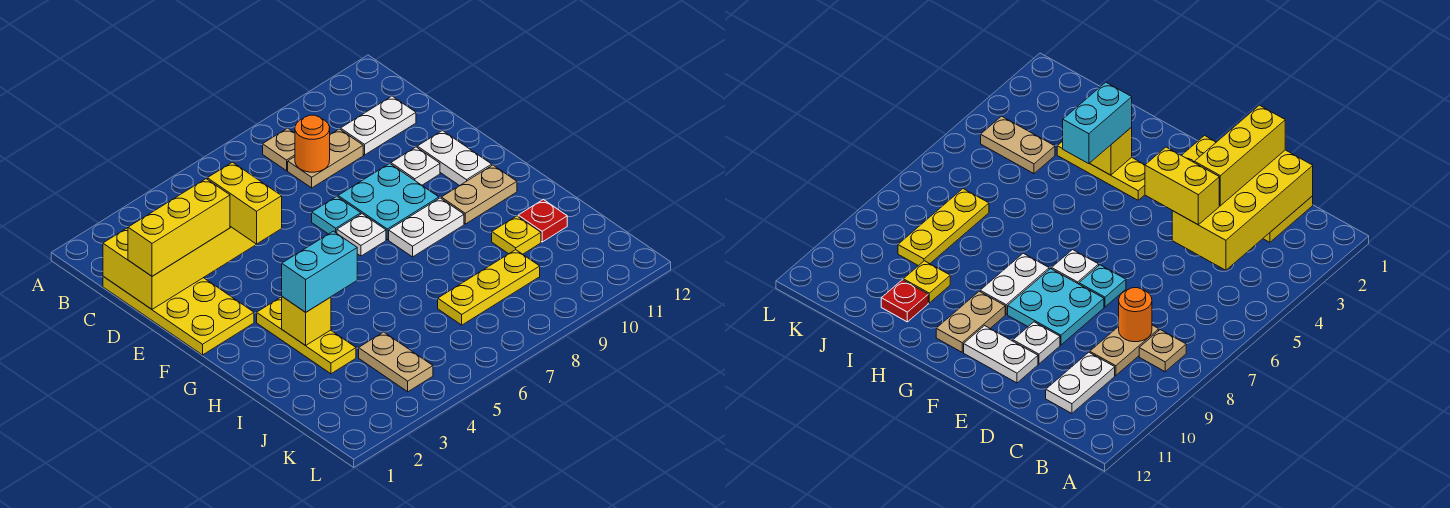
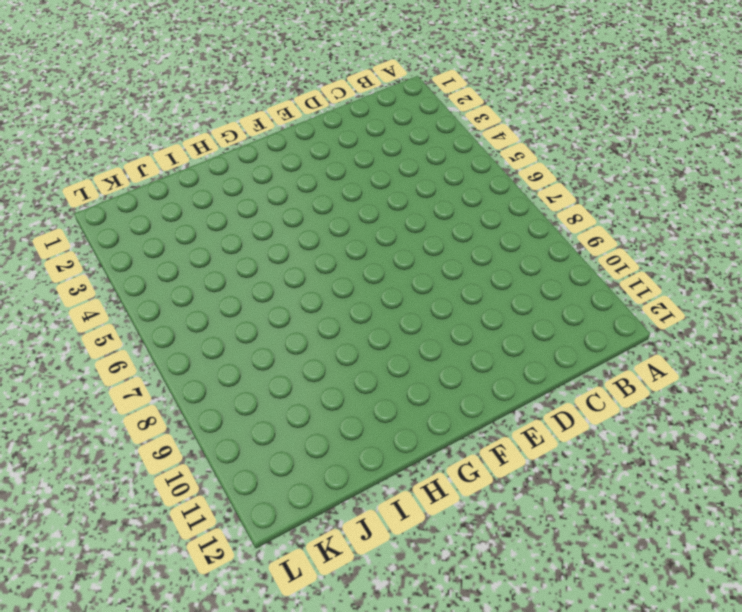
none -> tan 1x1 plate [263,128,295,171]
none -> yellow 2x4 plate [103,276,254,355]
none -> tan 1x2 plate [288,129,363,188]

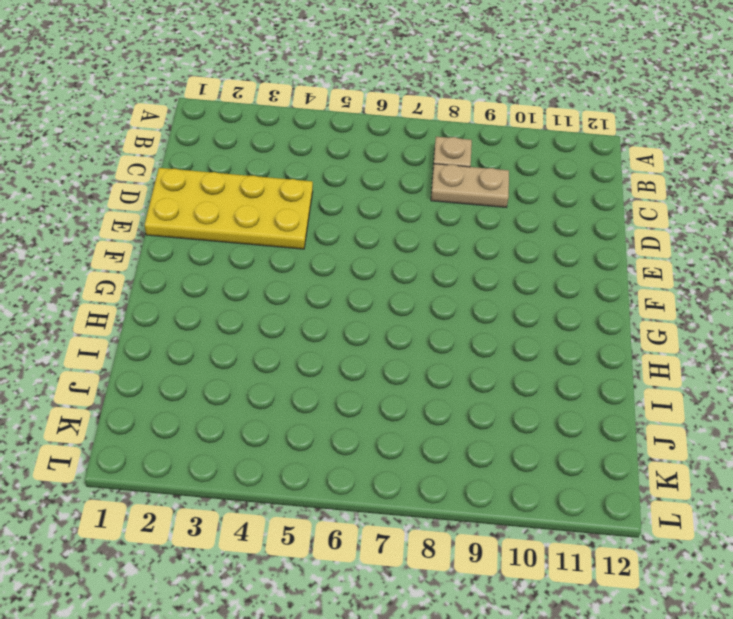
yellow 2x4 plate [145,168,313,249] -> yellow 2x4 plate turned to [103,276,254,355]
none -> white 1x2 plate [341,96,416,155]
none -> cyan 1x1 plate [312,196,361,234]
none -> cyan 2x2 plate [338,163,439,240]

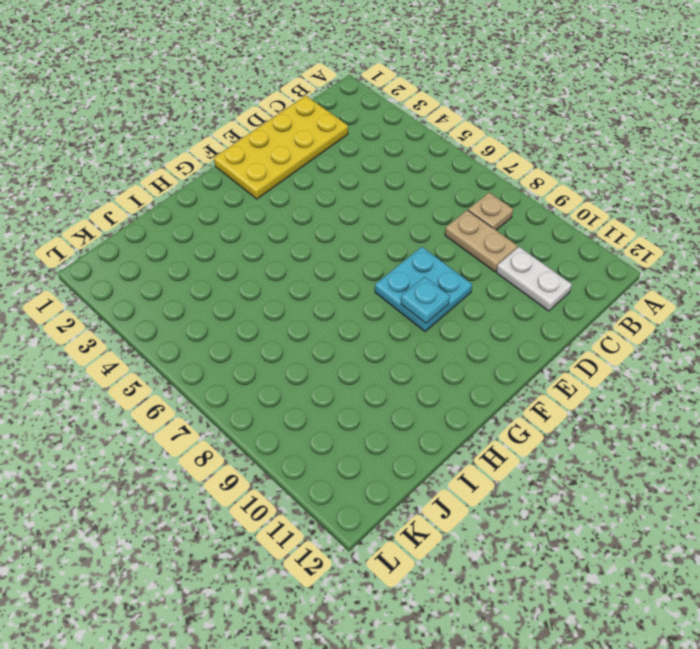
cyan 1x1 plate [401,277,450,323] -> cyan 1x1 plate moved to [312,196,361,234]
none -> white 1x1 plate [391,147,440,185]
none -> white 1x2 plate [417,130,492,186]
none -> white 1x1 plate [337,214,386,256]

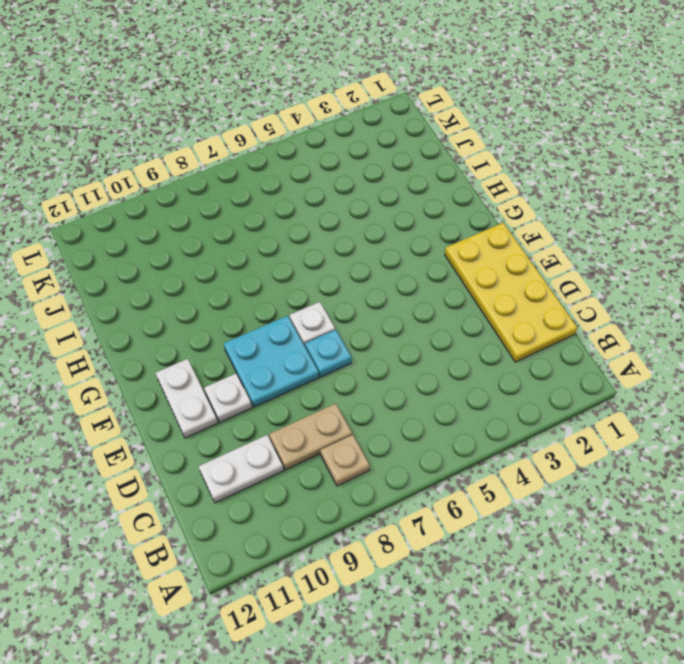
none -> yellow 1x3 plate [257,297,356,374]
none -> white 1x2 plate [389,198,464,257]
none -> tan 1x2 plate [441,165,517,224]

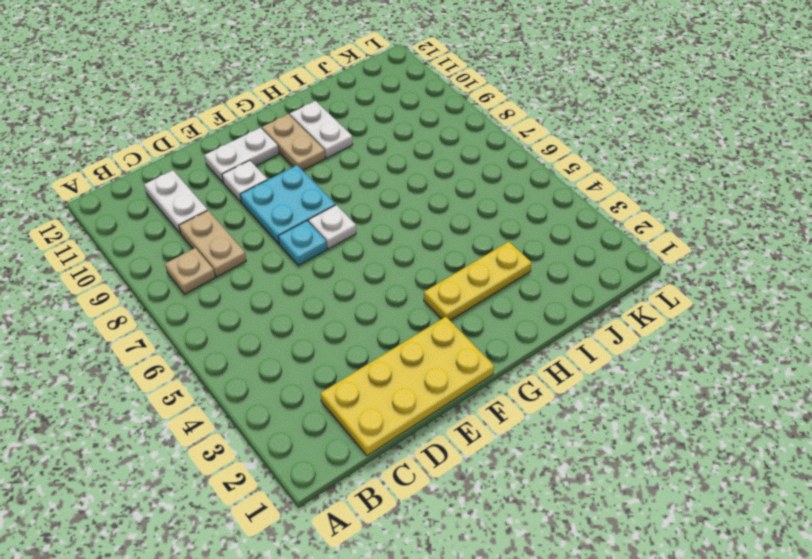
white 1x2 plate [290,101,353,158] -> white 1x2 plate moved to [389,198,464,257]
none -> yellow 1x1 plate [492,216,541,254]
none -> red 1x1 plate [518,200,567,242]
none -> tan 1x2 plate [359,332,433,392]

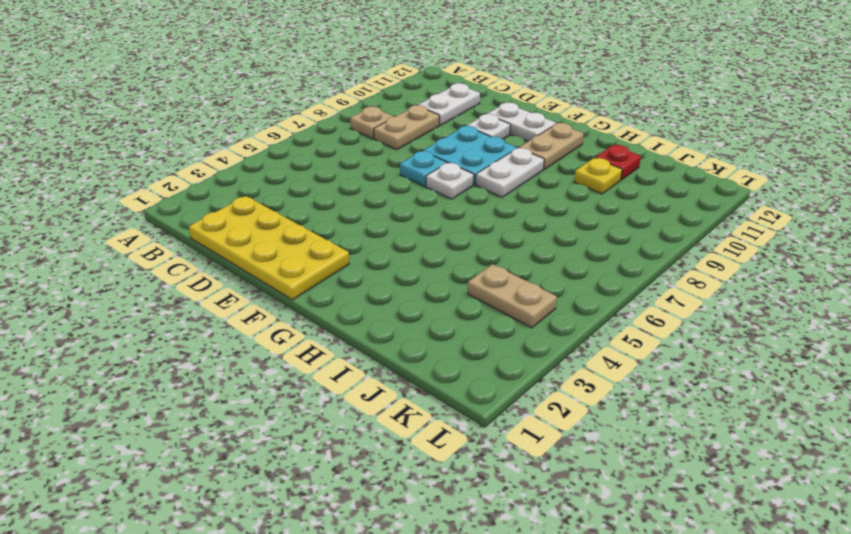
none -> yellow 1x3 plate [257,297,356,374]
none -> yellow 1x3 plate [438,250,540,325]
none -> yellow 2x4 brick [103,178,256,309]

